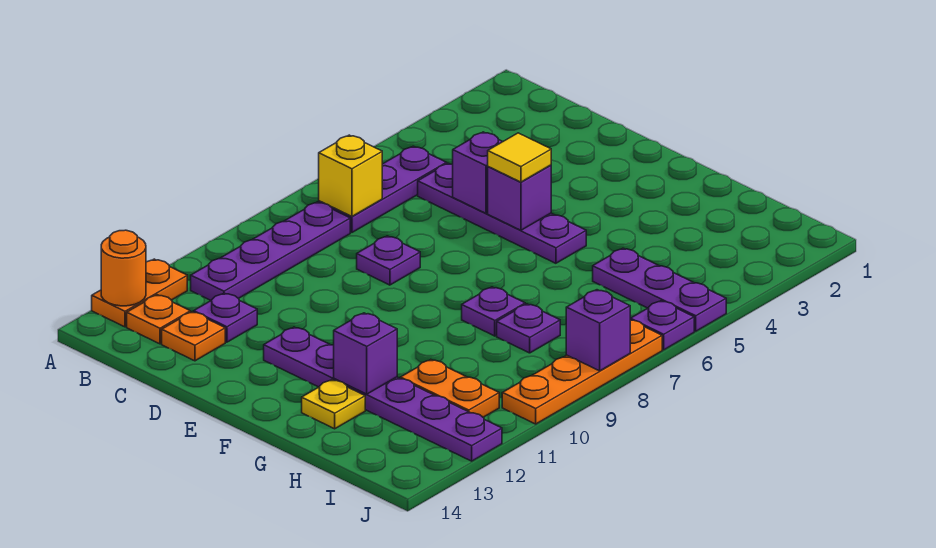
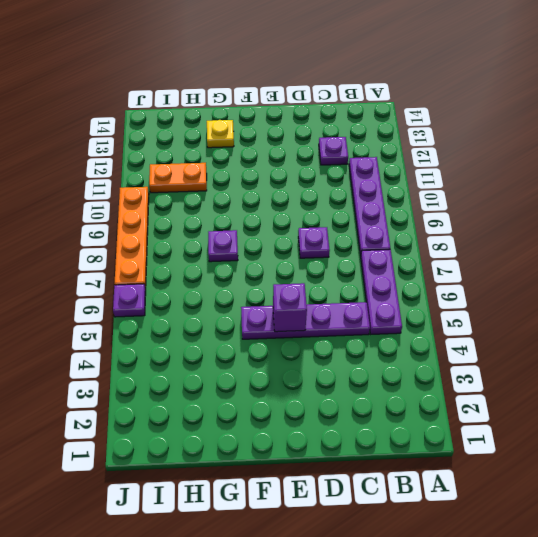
none -> orange 1x2 plate [92,259,187,327]
none -> orange 1x1 plate [127,295,190,344]
none -> orange 1x1 plate [162,312,225,361]

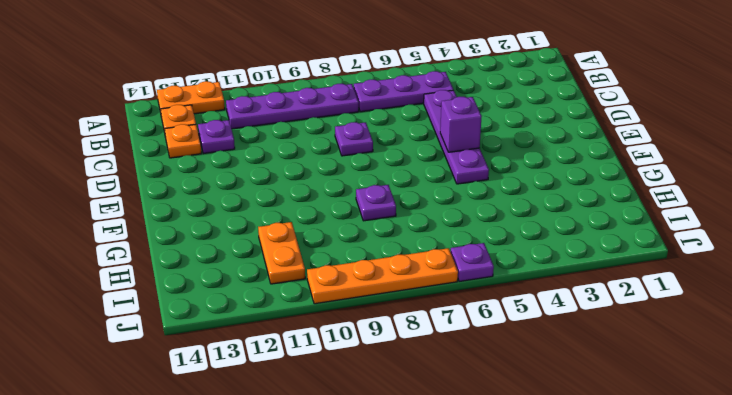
none -> purple 1x6 plate [264,327,502,461]
none -> yellow 1x1 plate [302,380,365,429]
none -> purple 1x3 plate [593,248,726,331]

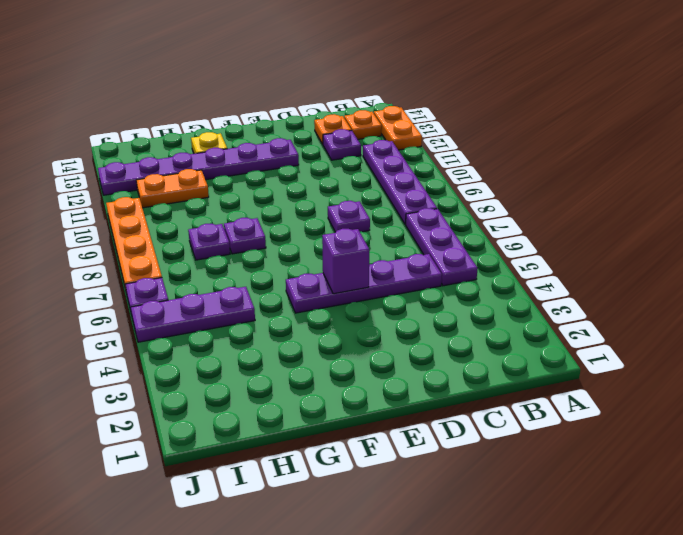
none -> orange 1x1 round brick [101,230,146,306]
none -> yellow 1x1 brick [319,135,382,216]
none -> purple 1x1 brick [453,132,503,213]

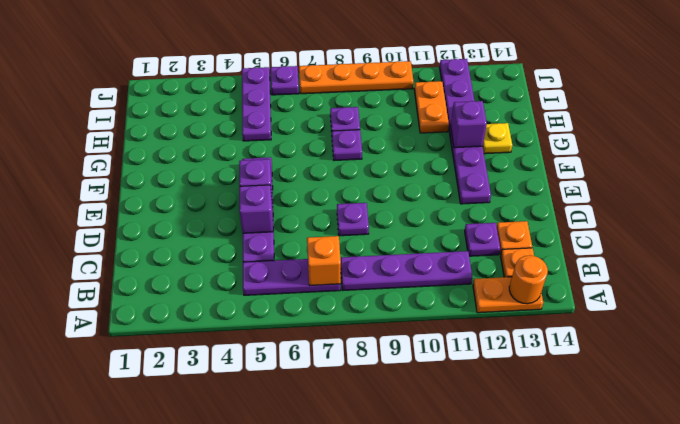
orange 1x1 brick [307,236,341,286] -> yellow 1x1 brick [319,135,382,216]
none -> purple 1x1 brick [566,290,630,371]
none -> yellow 1x1 tile [488,133,551,182]

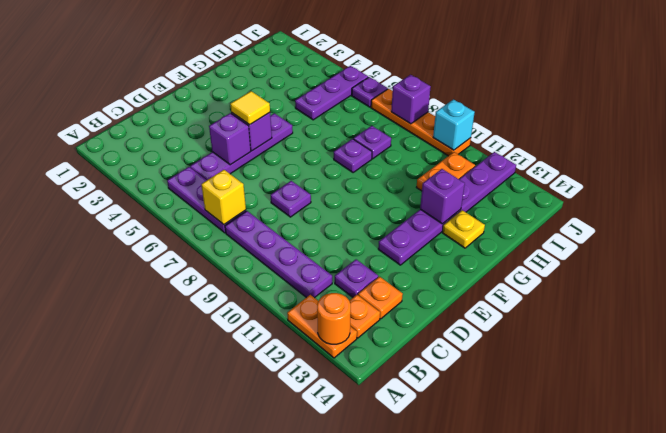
cyan 1x1 brick [433,99,475,150] -> none

